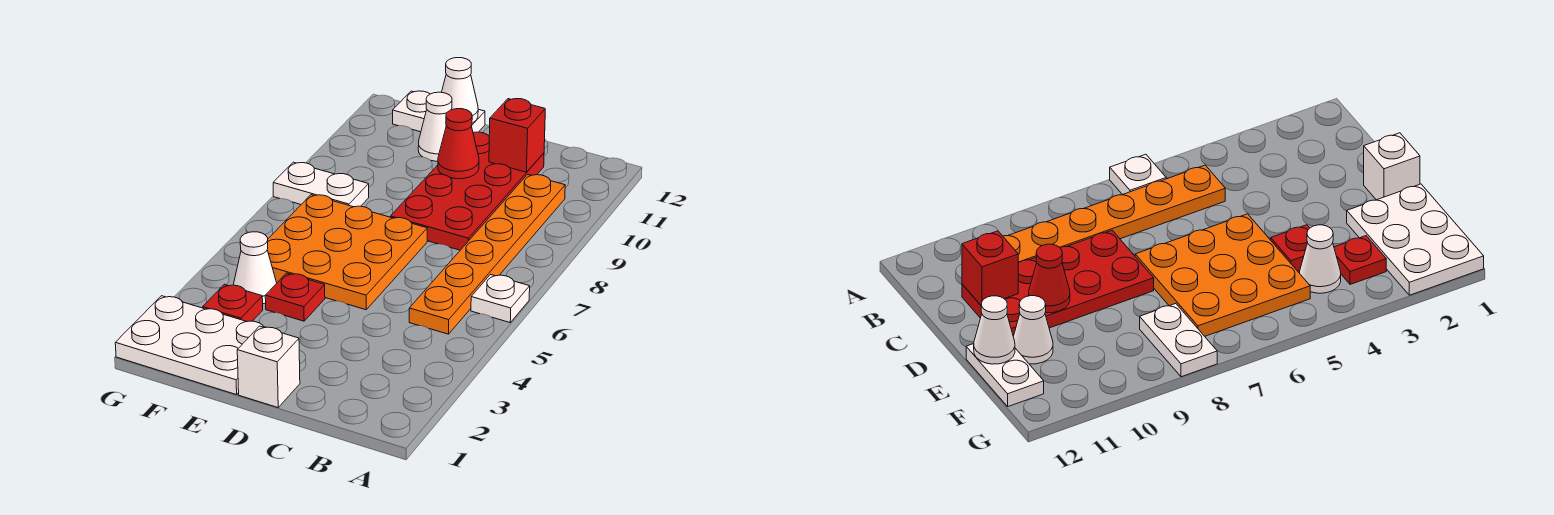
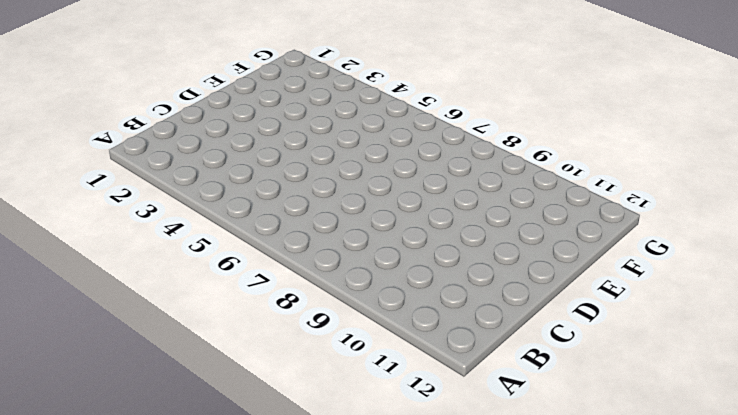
none -> white 1x1 plate [471,275,530,322]
none -> orange 1x6 plate [409,174,565,334]
none -> red 2x4 plate [390,132,544,250]

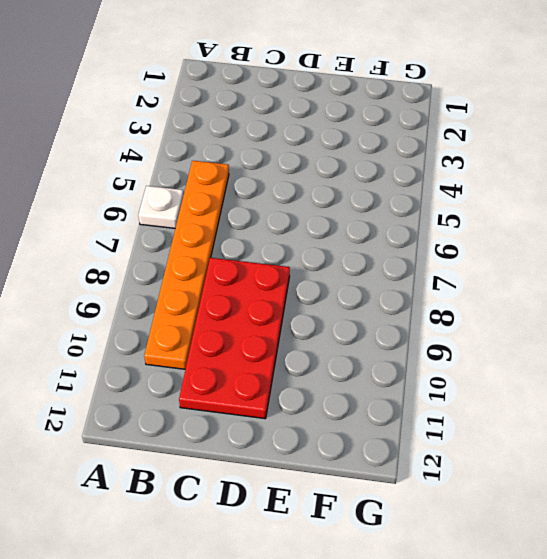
none -> white 1x1 brick [237,326,300,407]
none -> orange 3x3 plate [267,195,427,310]
none -> white 2x3 plate [115,296,266,395]

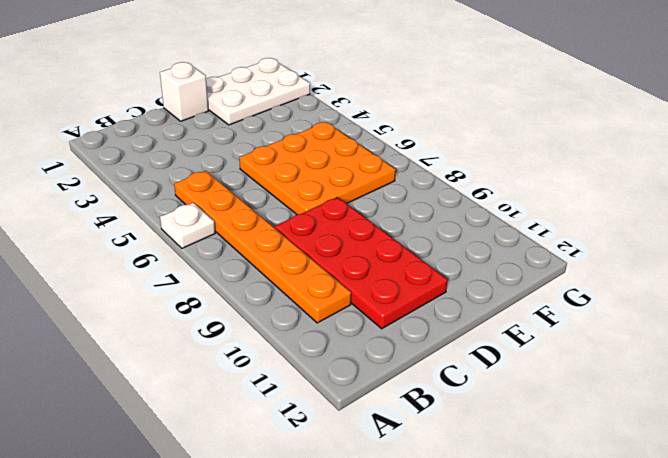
none -> red 1x1 plate [265,273,325,321]
none -> white 1x1 cone [418,92,452,161]
none -> white 1x2 plate [393,91,485,133]

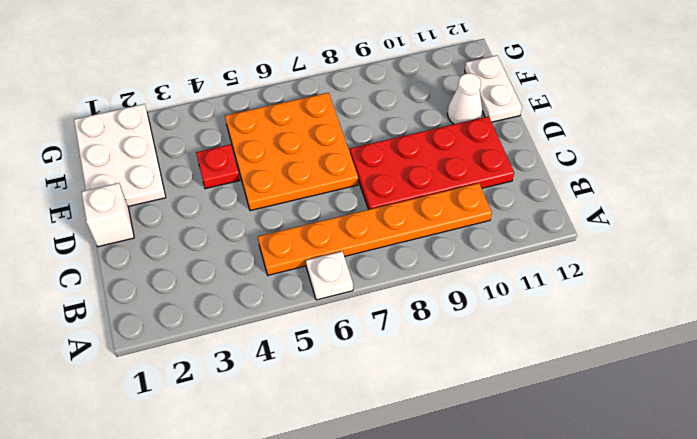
none -> red 1x1 plate [203,284,263,322]
none -> white 1x1 cone [234,232,277,304]
none -> white 1x2 plate [273,162,369,207]

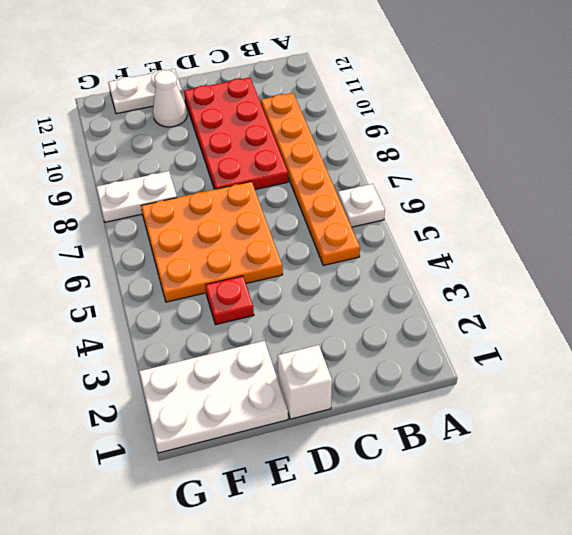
none -> red 1x1 plate [203,284,263,322]
none -> white 1x1 cone [234,232,277,304]
none -> red 1x1 brick [489,99,545,172]

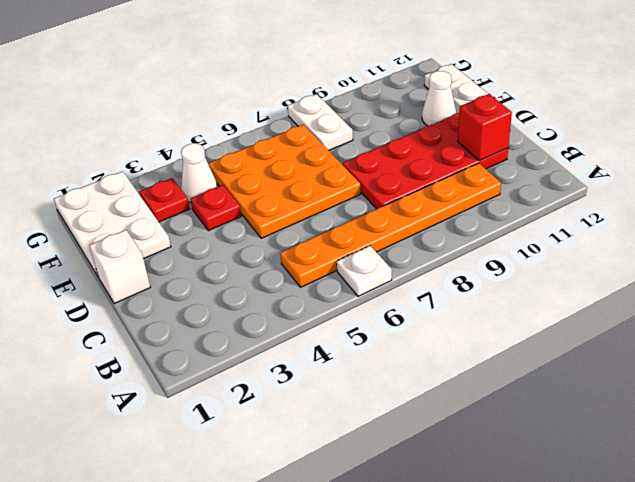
none -> red 1x1 cone [438,109,479,179]
none -> white 1x1 cone [442,58,478,123]

